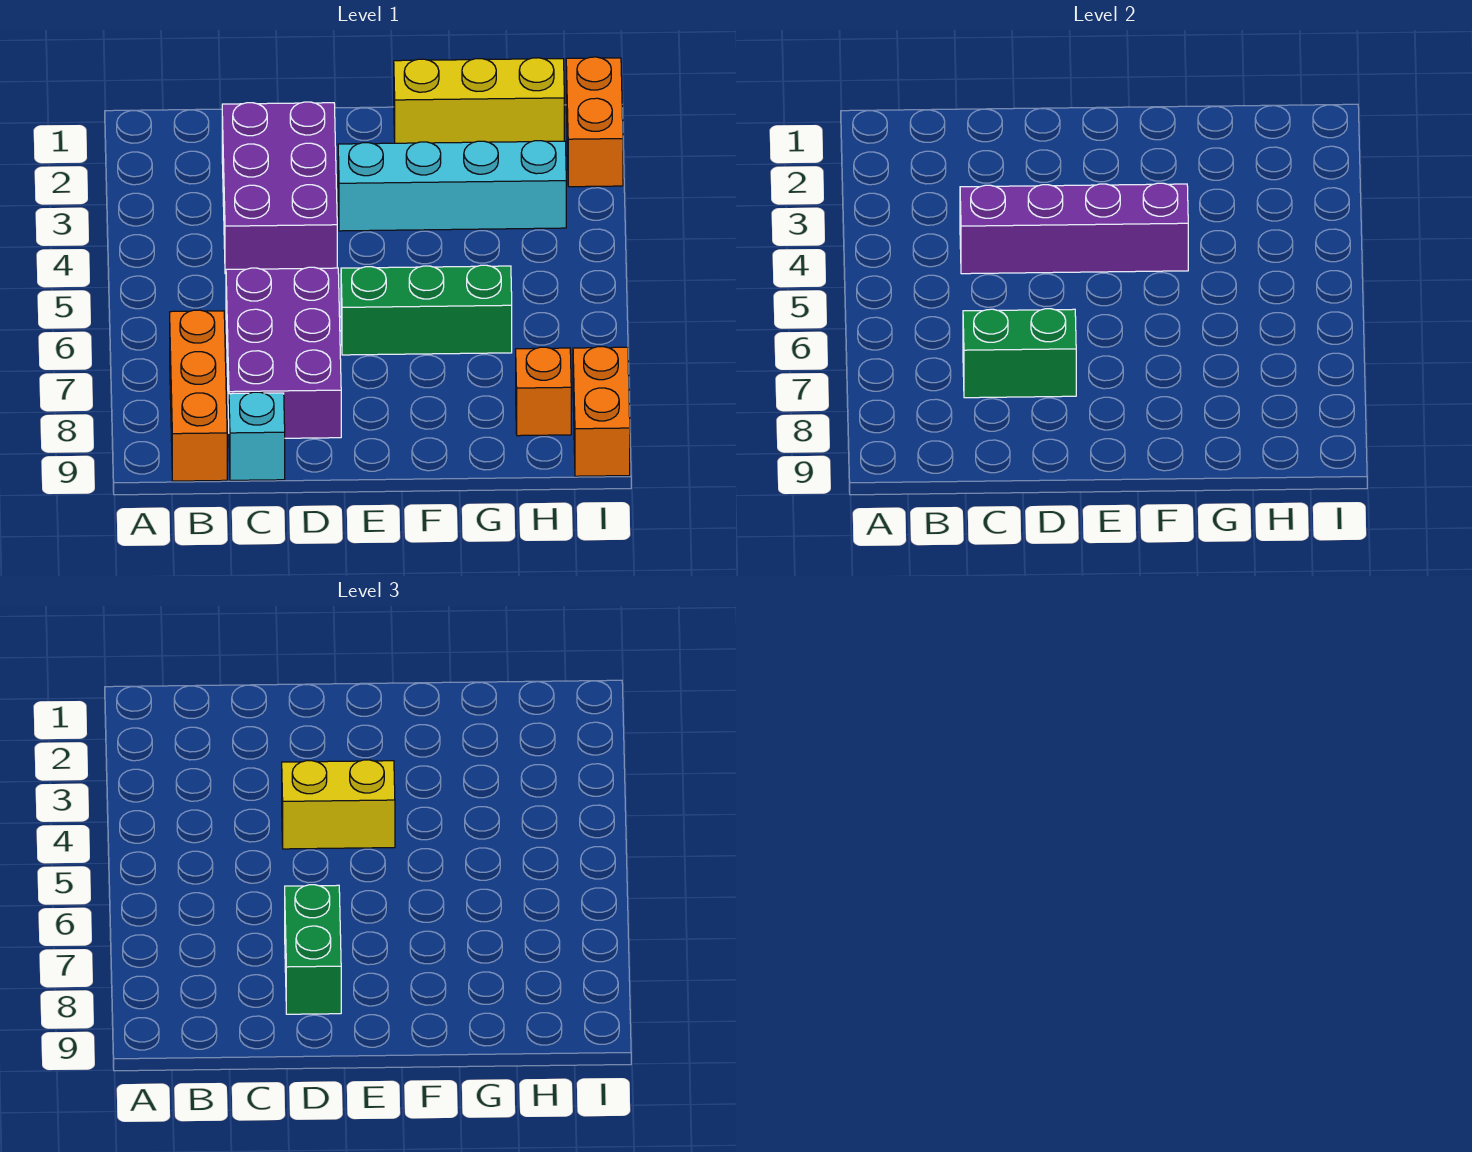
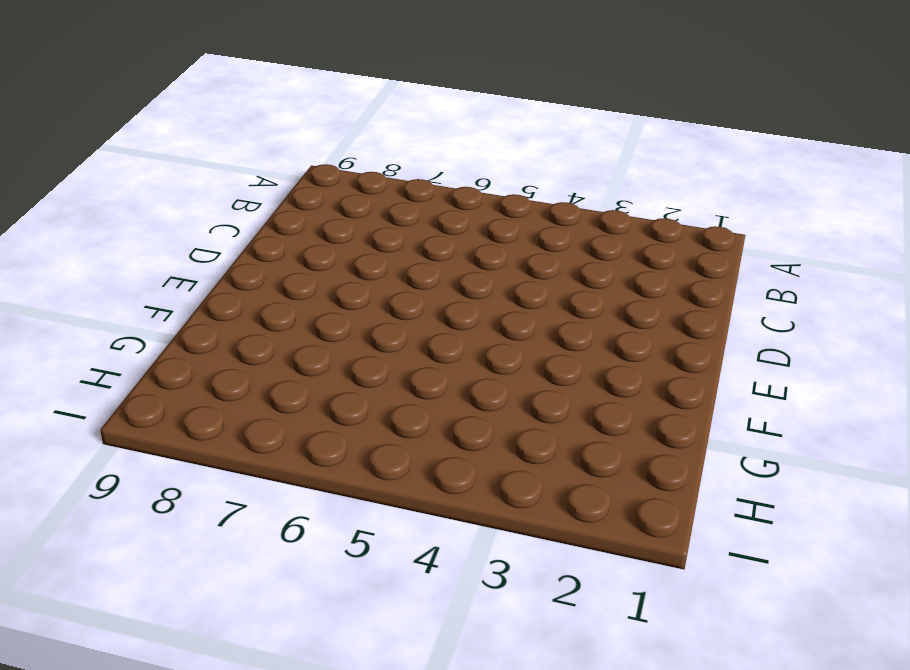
none -> orange 1x3 brick [170,310,227,481]
none -> purple 2x3 brick [222,102,337,274]
none -> purple 2x3 brick [226,267,341,438]

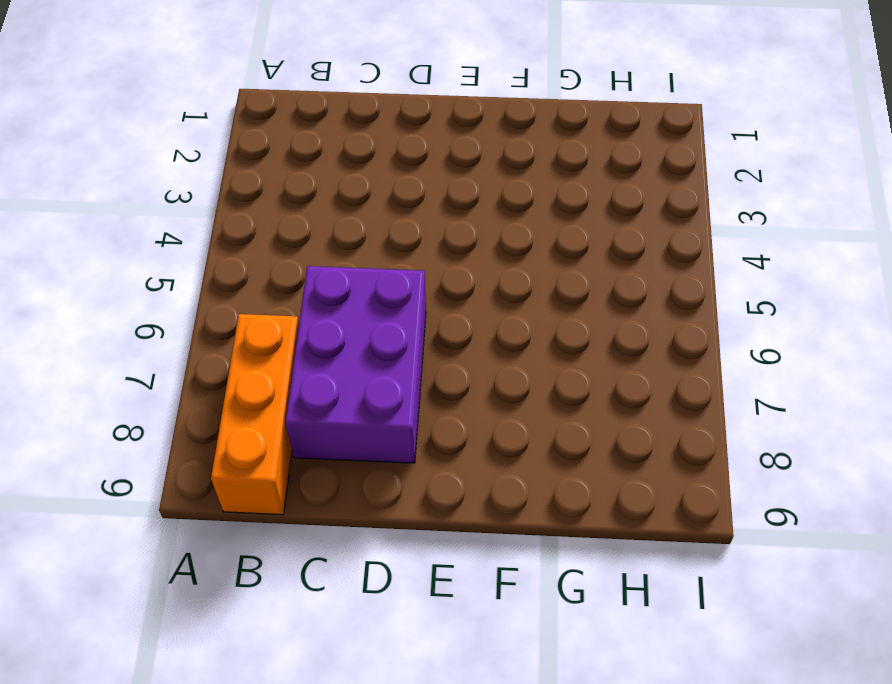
none -> purple 2x3 brick [222,102,337,274]
none -> cyan 1x1 brick [229,392,285,480]
none -> cyan 1x4 brick [338,141,566,231]

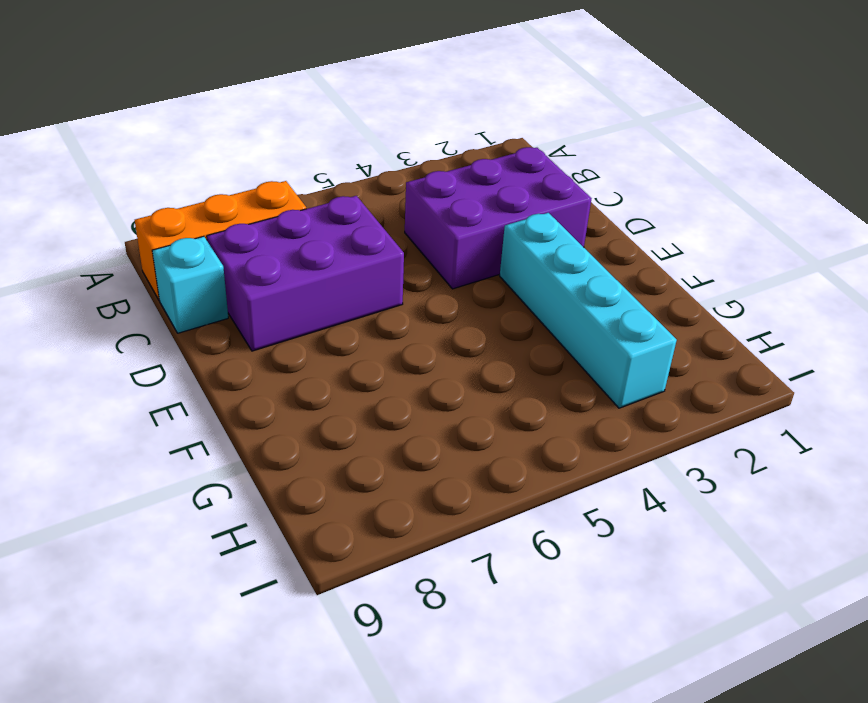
none -> green 1x3 brick [341,265,512,355]
none -> yellow 1x3 brick [394,58,564,143]
none -> orange 1x1 brick [516,347,571,436]

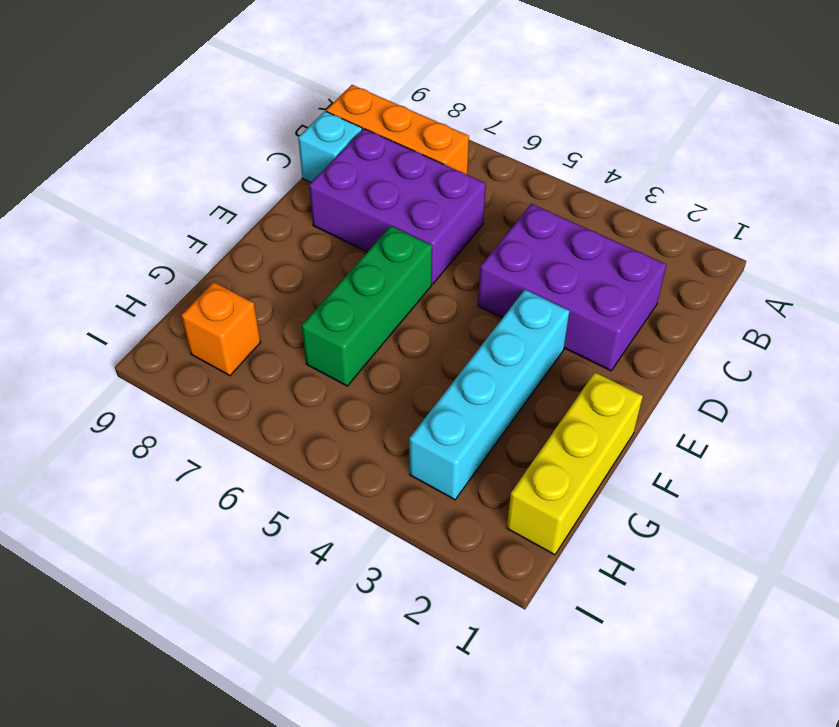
none -> orange 1x2 brick [566,57,623,187]
none -> orange 1x2 brick [573,347,630,476]
none -> purple 1x4 brick [960,183,1188,274]

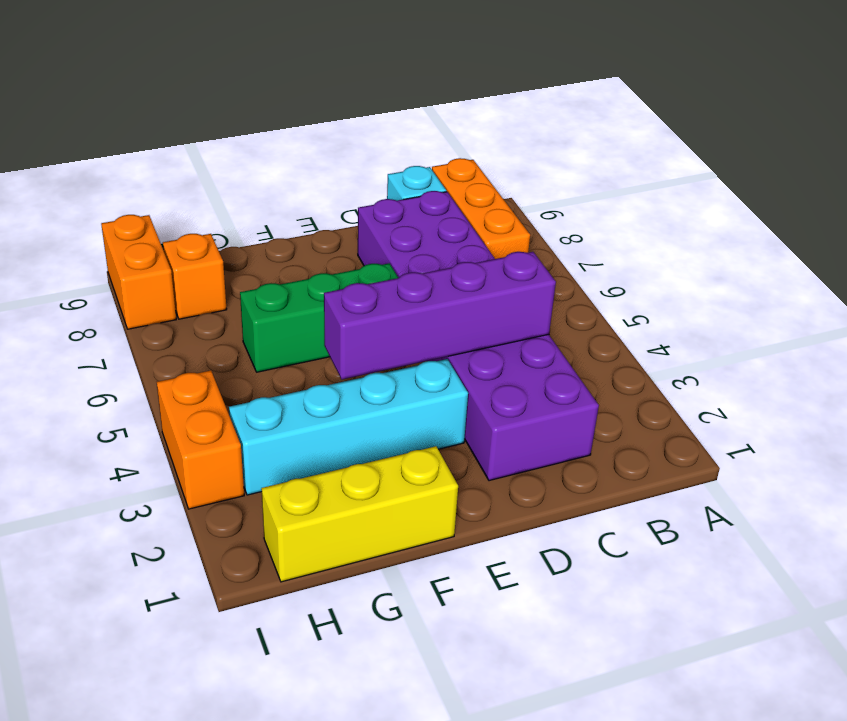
orange 1x2 brick [157,371,244,509] -> orange 1x2 brick moved to [566,57,623,187]
none -> green 1x2 brick [963,309,1076,398]
none -> yellow 1x2 brick [282,760,395,849]
none -> green 1x2 brick [285,885,341,1014]

